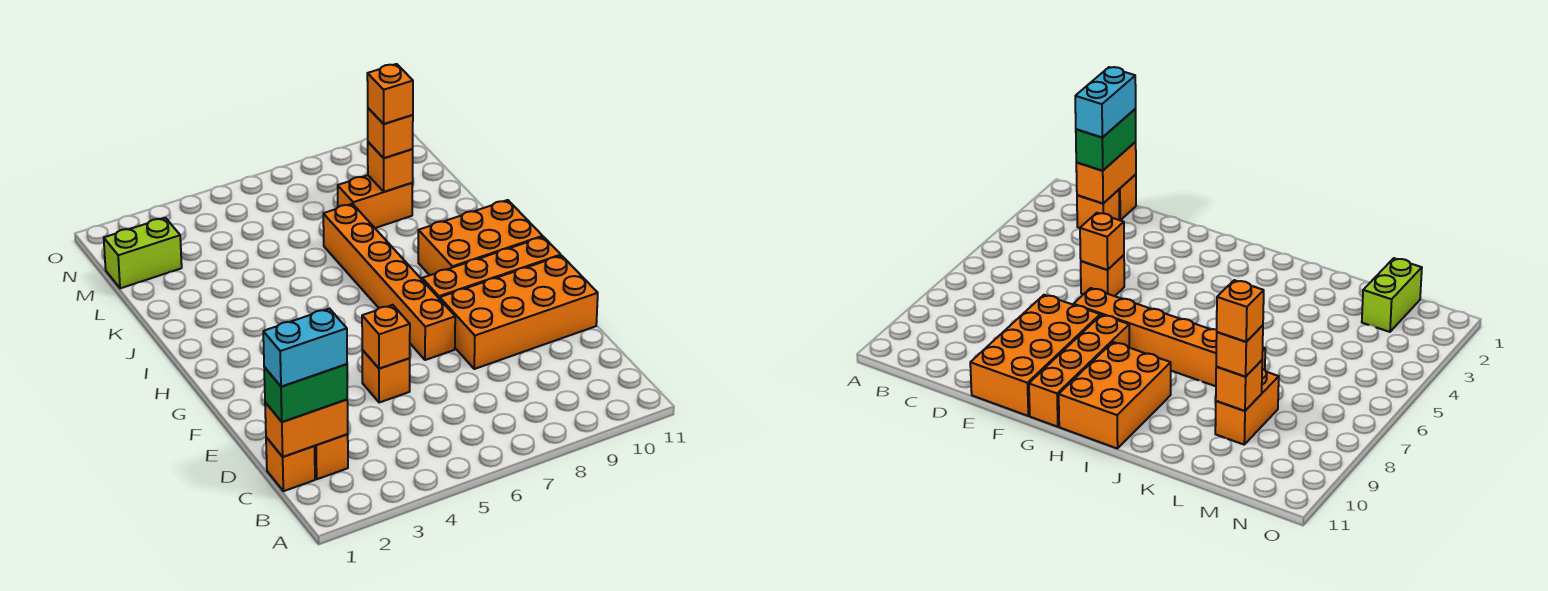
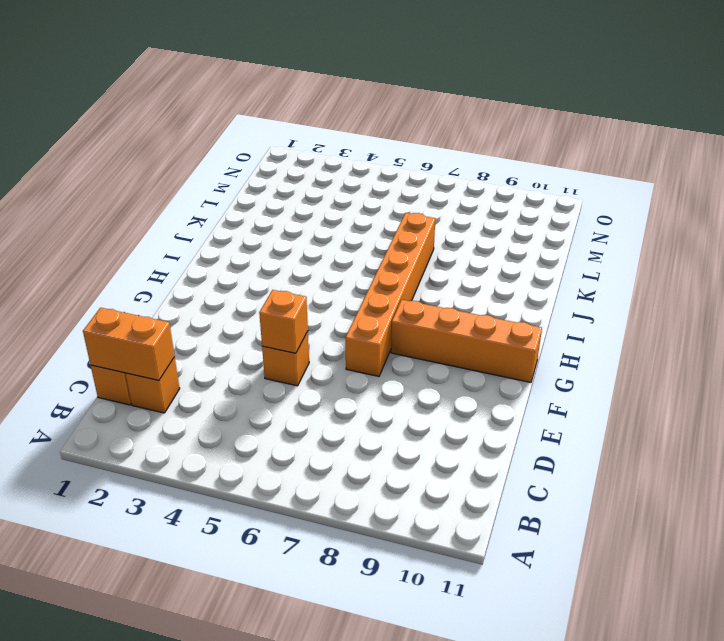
none -> orange 2x4 brick [440,256,598,369]
none -> orange 2x3 brick [418,200,543,275]
none -> orange 1x2 brick [338,175,413,228]

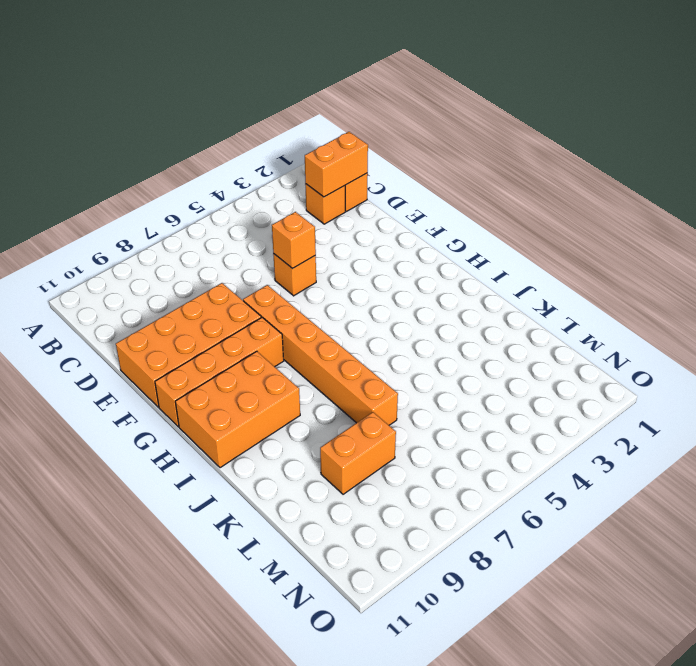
none -> lime 1x2 brick [104,218,182,288]
none -> orange 1x1 brick [368,142,413,192]
none -> green 1x2 brick [264,364,347,422]

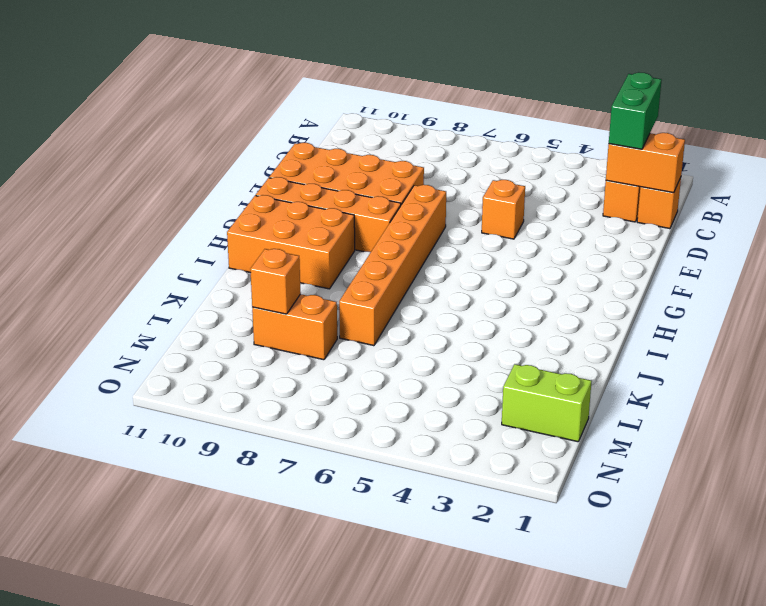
green 1x2 brick [609,72,662,149] -> green 1x2 brick turned to [264,364,347,422]
none -> orange 1x1 brick [362,305,410,369]
none -> orange 1x1 brick [368,108,413,158]
none -> cyan 1x2 brick [263,309,347,387]

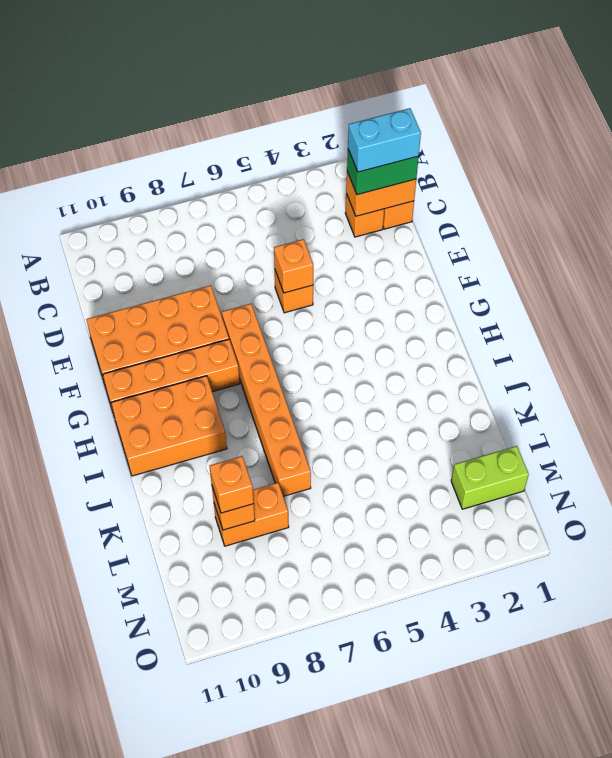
none -> orange 1x1 brick [367,64,413,124]

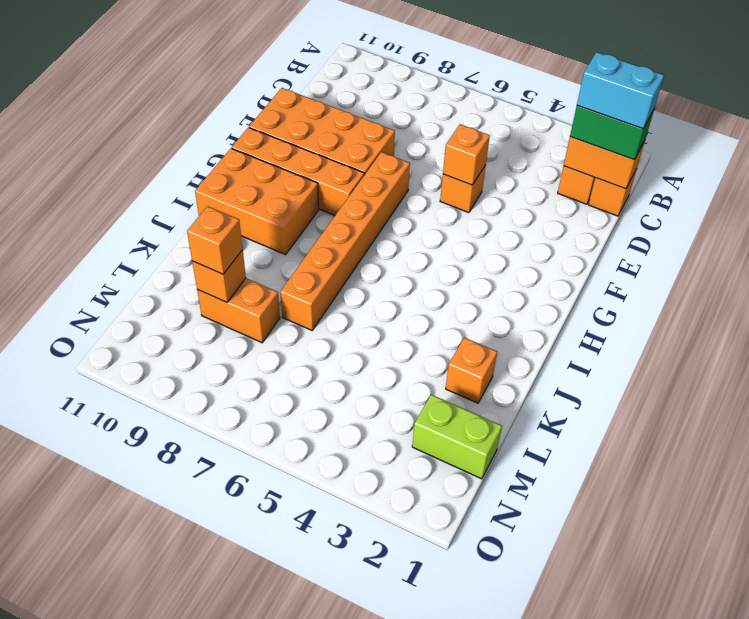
orange 1x1 brick [446,338,497,403] -> orange 1x1 brick moved to [367,64,413,124]

